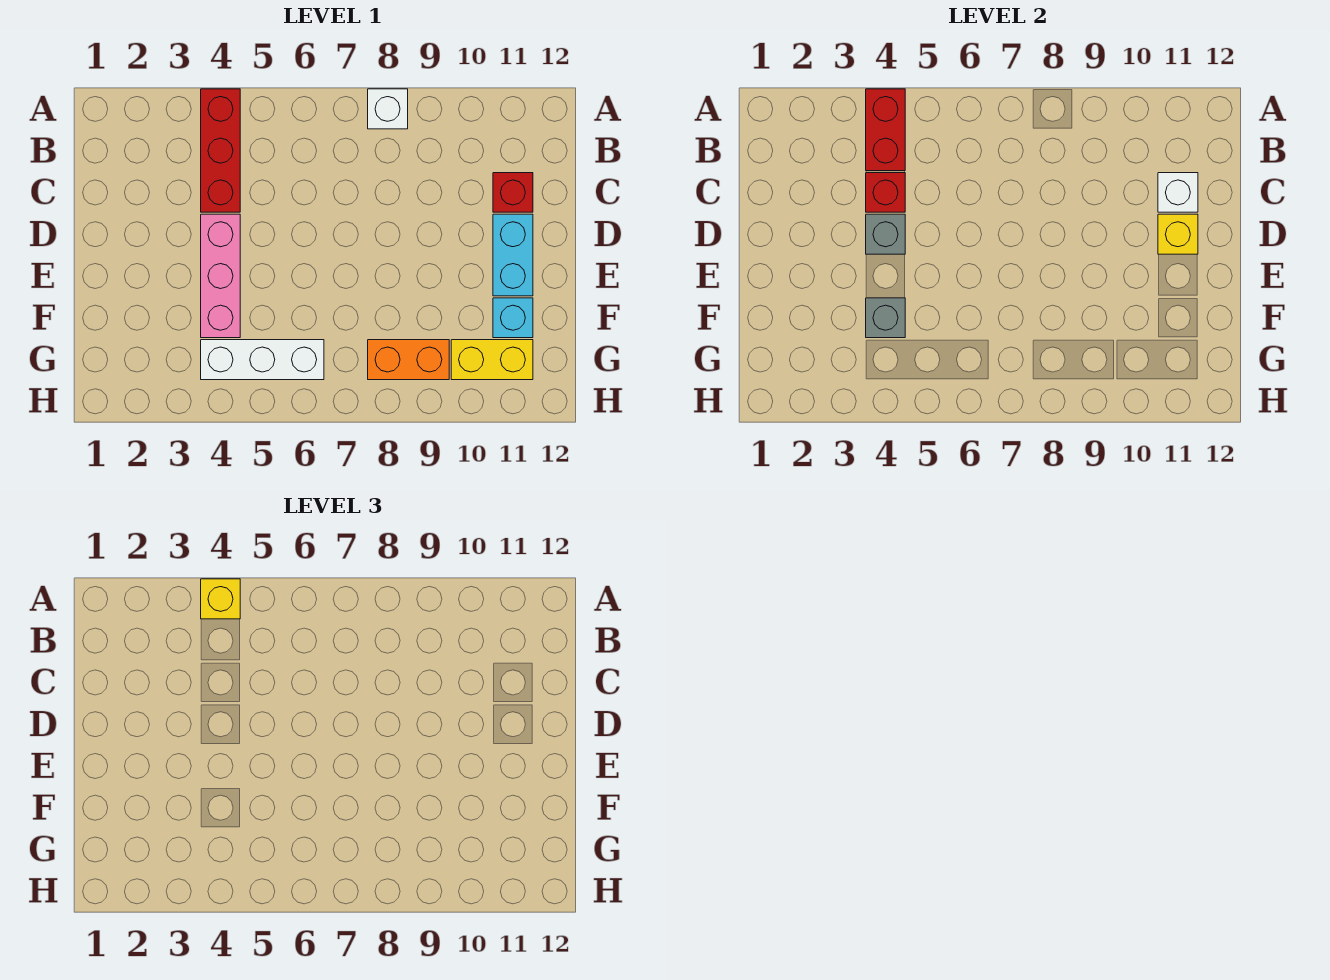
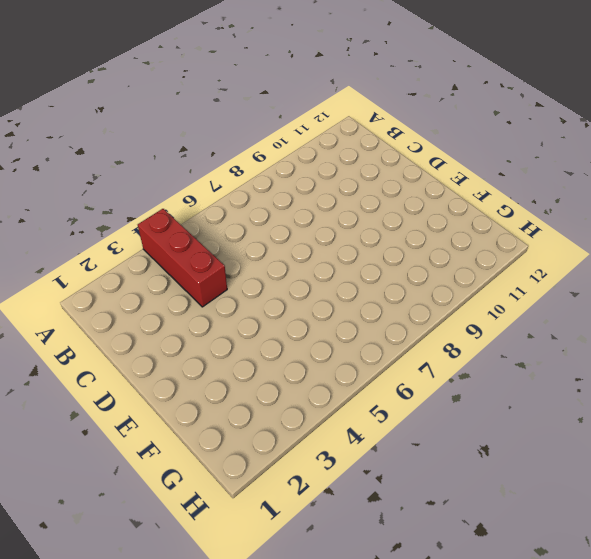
none -> white 1x1 brick [368,89,408,129]
none -> red 1x1 brick [493,173,533,212]
none -> pink 1x3 brick [201,214,240,338]

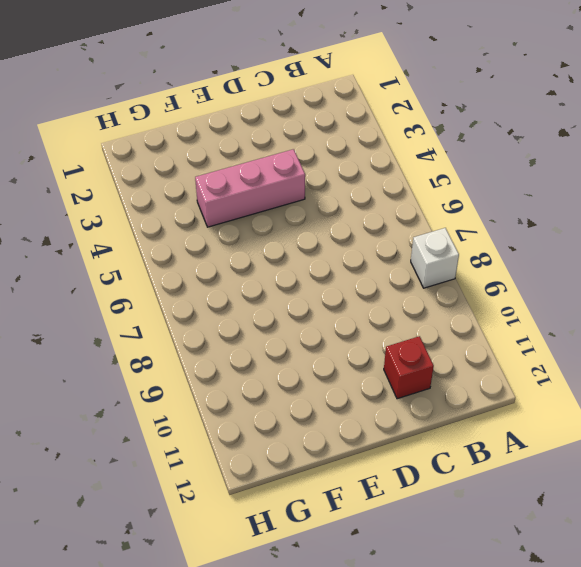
none -> red 1x3 brick [201,89,240,212]
none -> cyan 1x2 brick [493,214,533,296]
none -> cyan 1x1 brick [493,298,533,338]

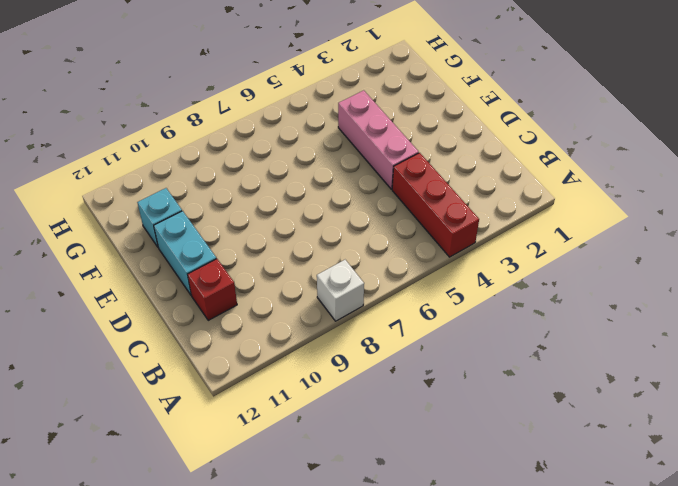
none -> white 1x3 brick [201,340,324,380]
none -> orange 1x2 brick [368,340,449,380]
none -> yellow 1x2 brick [451,340,533,380]

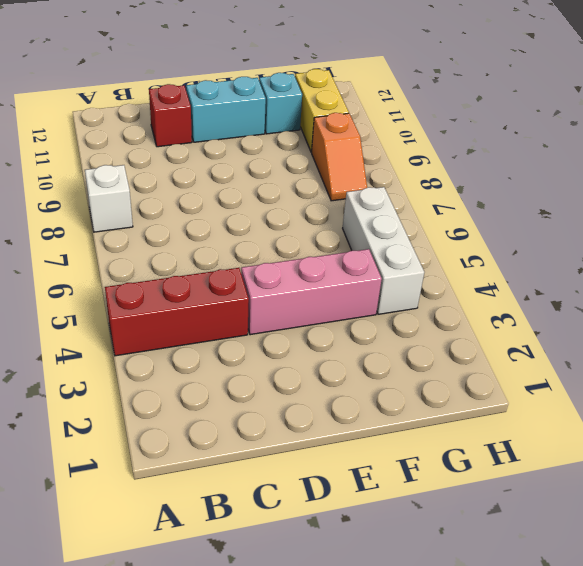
orange 1x2 slope [312,113,367,201] -> orange 1x2 brick [368,340,449,380]
none -> red 1x2 brick [866,89,905,171]
none -> red 1x1 brick [866,173,905,212]
none -> white 1x1 brick [1158,173,1198,212]

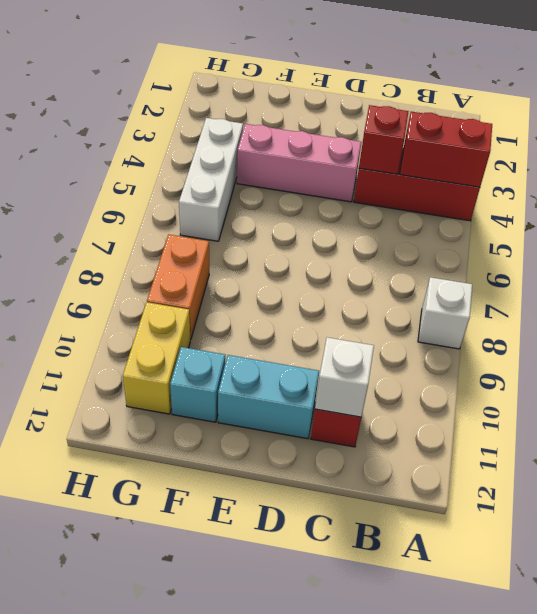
none -> grey 1x1 brick [866,214,905,254]
none -> yellow 1x1 brick [1158,214,1198,254]
none -> grey 1x1 brick [866,298,905,338]

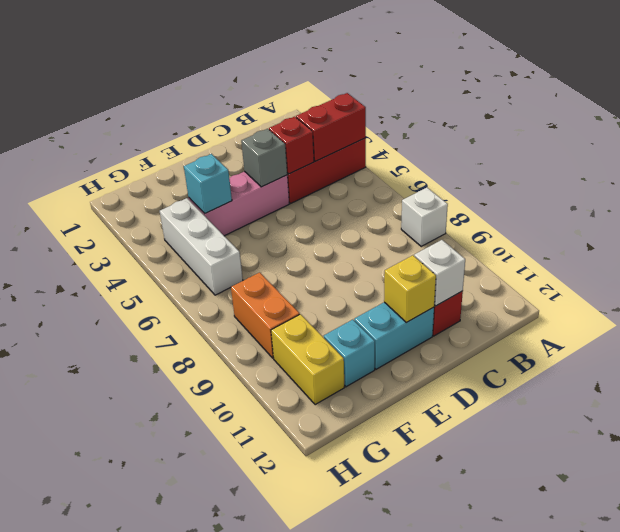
cyan 1x1 brick [184,154,232,213] -> grey 1x1 brick [866,298,905,338]
none -> yellow 1x1 brick [201,579,240,619]

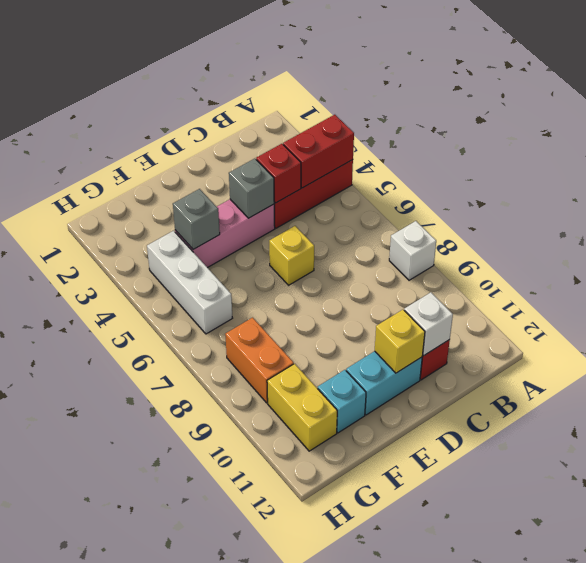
yellow 1x1 brick [269,226,314,285] -> yellow 1x1 brick moved to [201,579,240,619]

